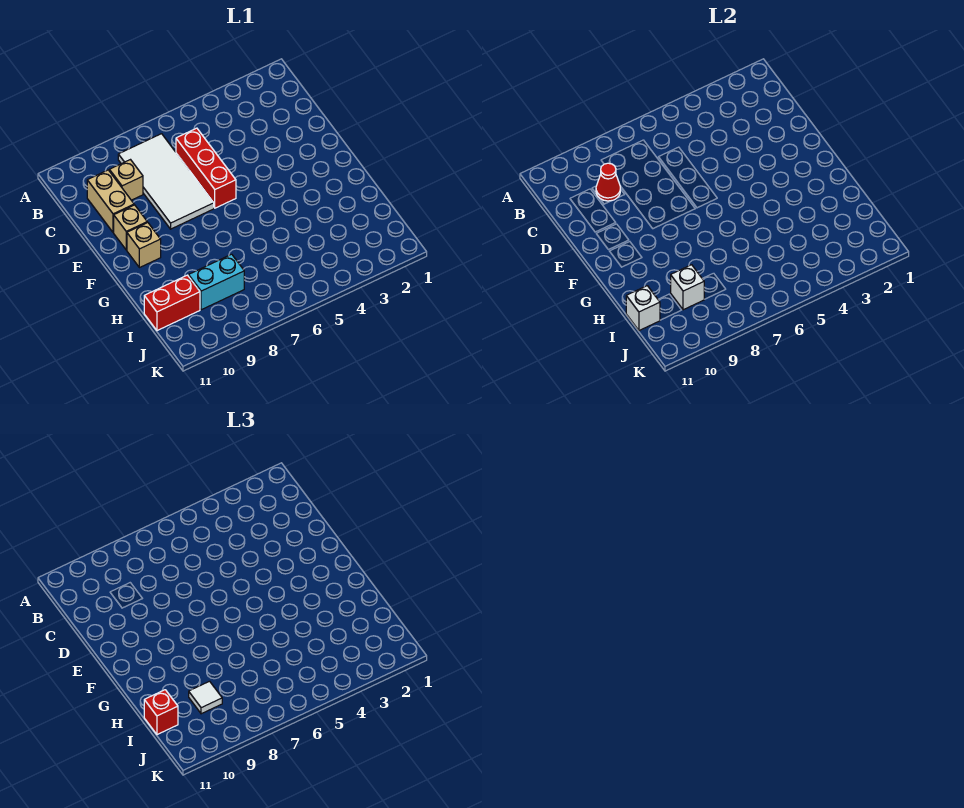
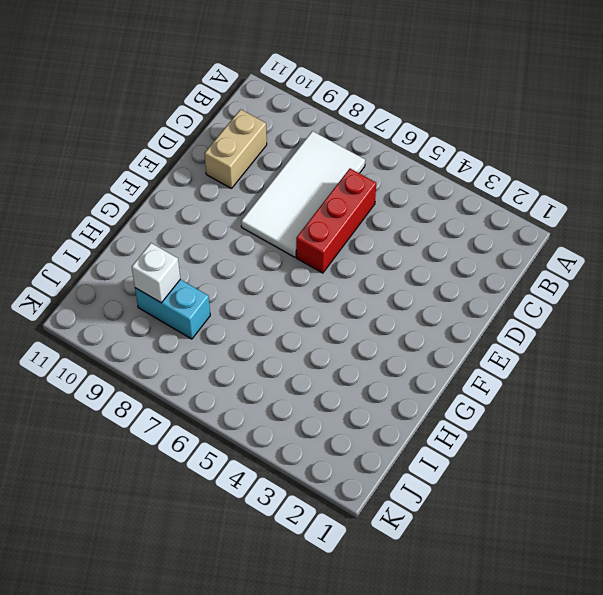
none -> tan 1x1 brick [109,160,143,200]
none -> tan 1x1 brick [114,205,147,250]
none -> tan 1x1 brick [127,222,161,268]

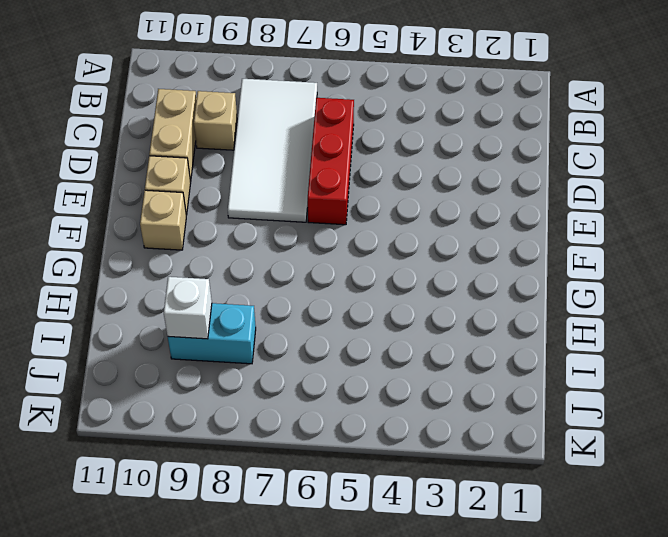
none -> red 1x2 brick [144,275,200,331]
none -> red 1x1 cone [596,163,620,201]
none -> white 1x1 brick [626,286,660,331]

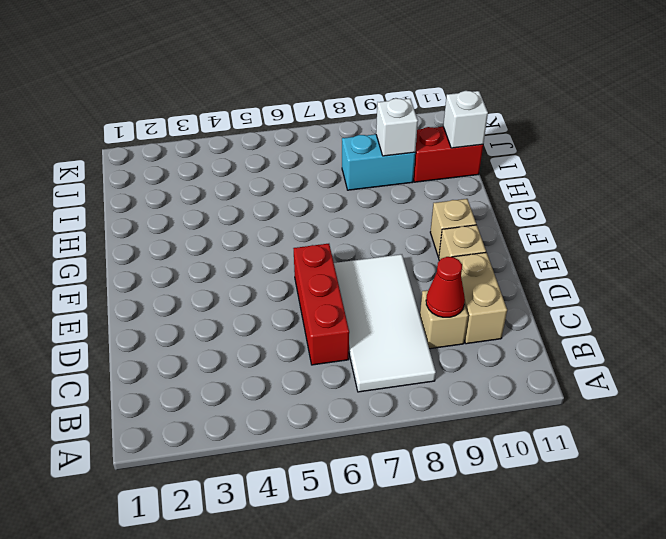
none -> white 1x1 tile [189,681,222,714]
none -> red 1x1 brick [144,690,178,735]

